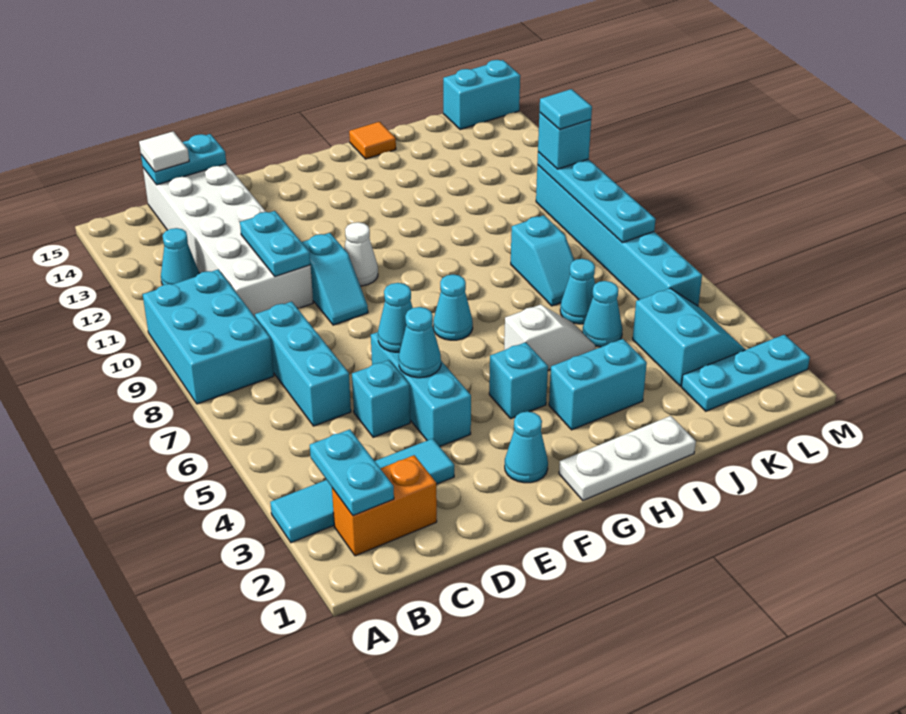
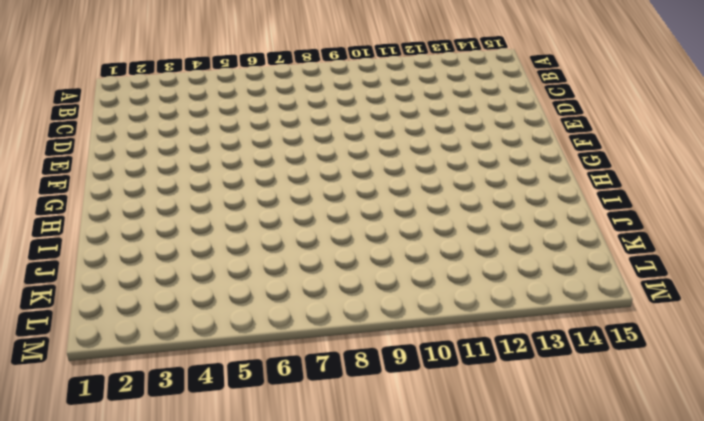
none -> cyan 1x4 tile [270,439,454,543]
none -> cyan 2x3 brick [143,269,274,404]
none -> orange 1x2 brick [332,455,437,556]
none -> cyan 1x1 cone [161,228,199,285]

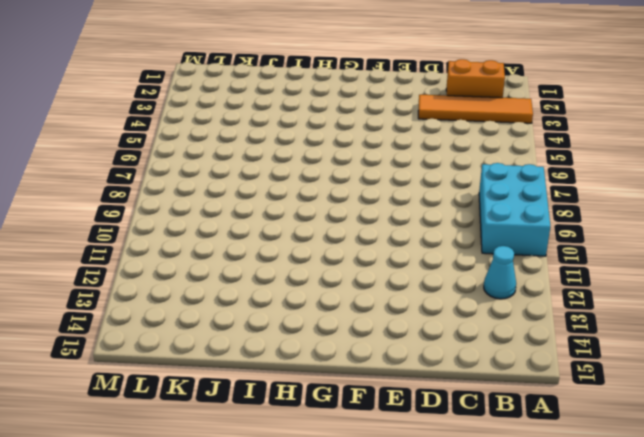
orange 1x4 tile [418,95,533,123] -> cyan 1x4 tile [270,439,454,543]
none -> cyan 1x3 brick [255,302,351,426]
none -> white 2x6 brick [143,164,313,317]
none -> cyan 1x1 brick [352,360,410,437]
none -> cyan 1x3 brick [371,332,471,446]

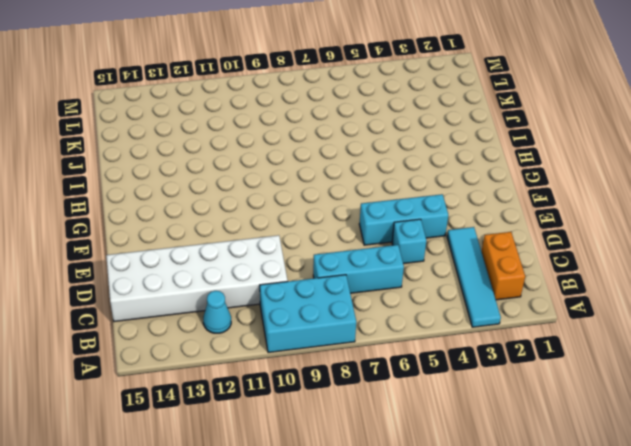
none -> cyan 1x2 slope [302,233,368,325]
none -> cyan 1x1 cone [505,411,548,483]
none -> white 1x1 cone [344,222,378,286]
none -> white 1x3 plate [559,416,696,500]

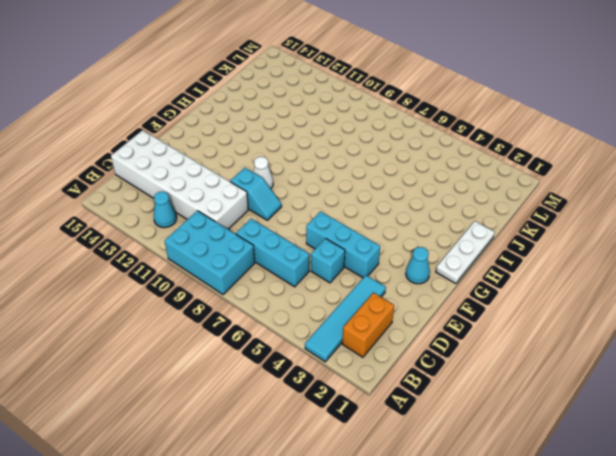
none -> cyan 1x1 brick [489,342,548,419]
none -> cyan 1x1 cone [433,274,473,340]
none -> cyan 1x2 brick [549,339,647,430]
none -> white 1x2 slope [504,305,595,370]

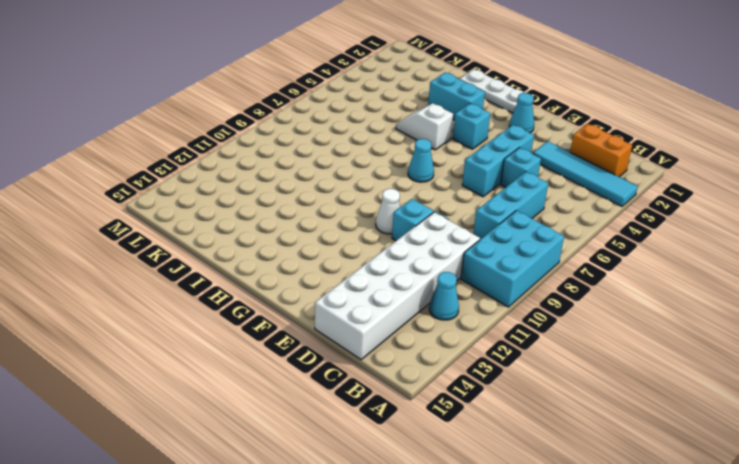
none -> orange 1x1 tile [349,122,396,159]
none -> cyan 1x1 cone [583,281,623,347]
none -> cyan 1x1 cone [560,259,595,324]
none -> cyan 1x2 slope [511,215,574,306]

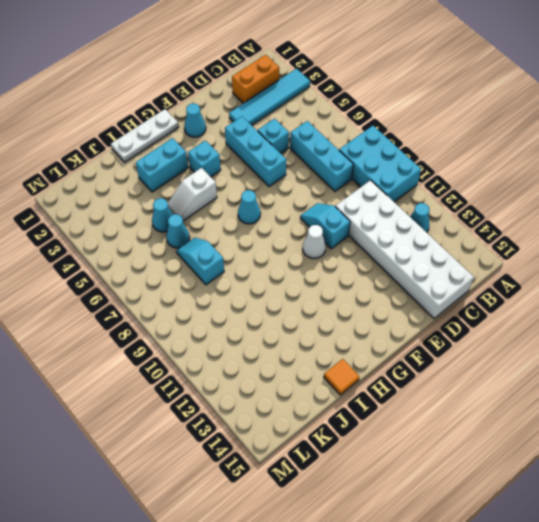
none -> cyan 1x3 plate [681,335,810,411]
none -> cyan 2x2 slope [633,288,746,386]
none -> cyan 1x6 brick [536,165,702,306]
none -> cyan 1x2 brick [443,60,520,130]

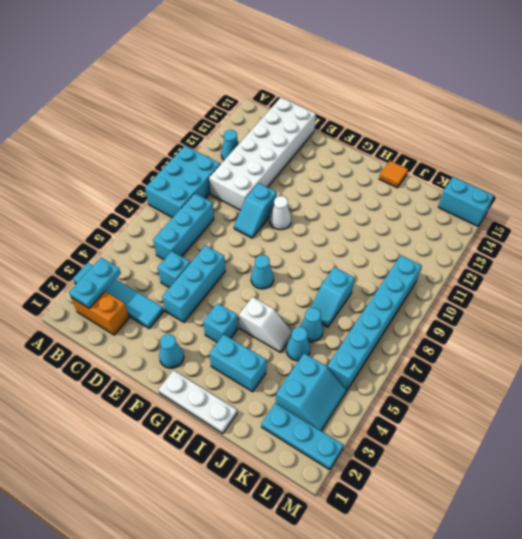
none -> cyan 1x2 plate [141,134,226,185]
none -> cyan 1x2 plate [240,211,310,276]
none -> cyan 1x1 cone [399,307,441,378]
none -> cyan 1x1 cone [378,283,413,352]

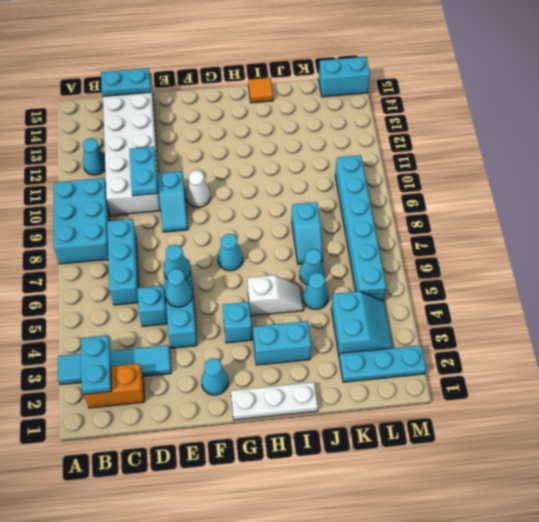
none -> cyan 1x4 plate [537,152,656,242]
none -> white 1x1 tile [139,131,189,172]
none -> cyan 1x1 brick [538,113,591,169]
none -> cyan 1x1 tile [539,89,592,129]

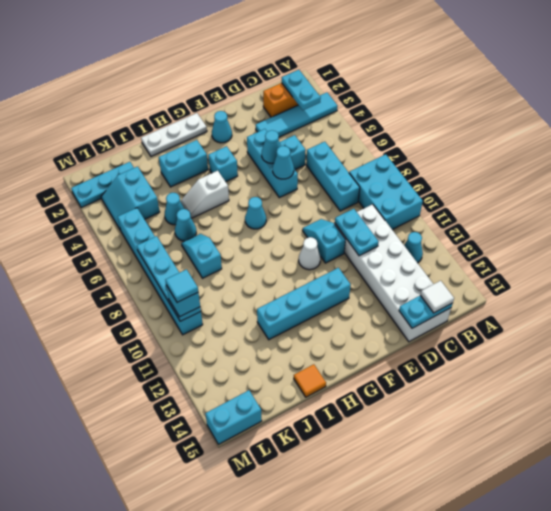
cyan 1x4 brick [257,268,351,340] -> none

